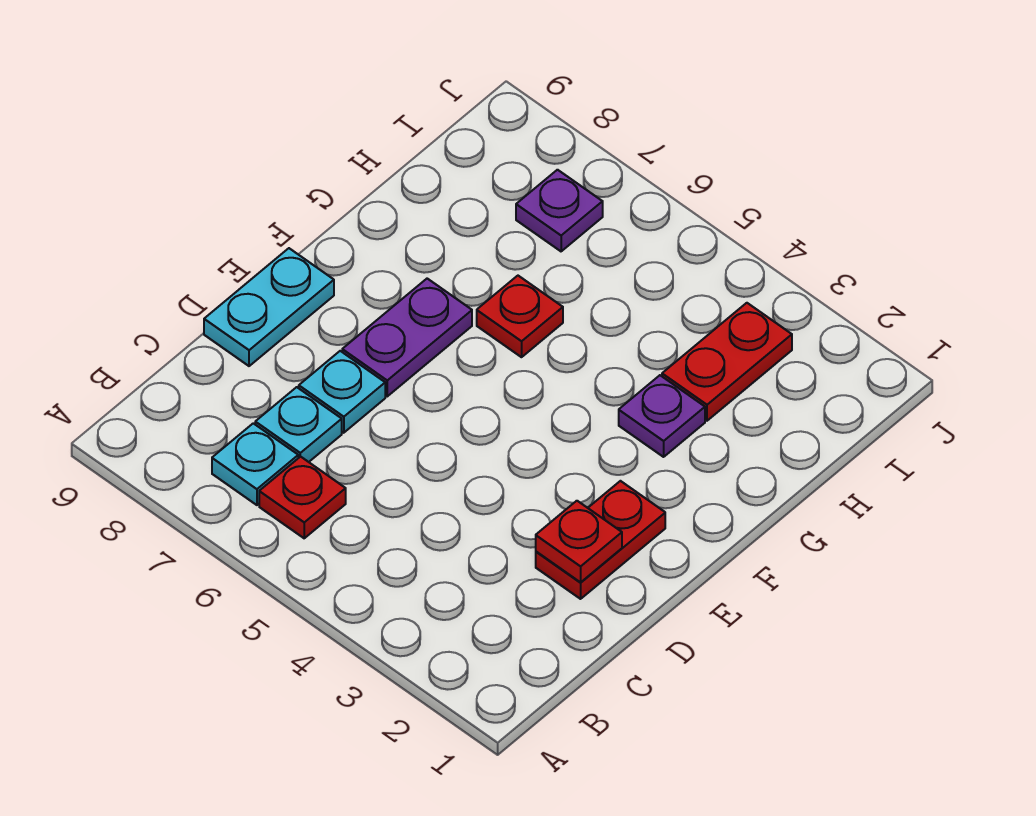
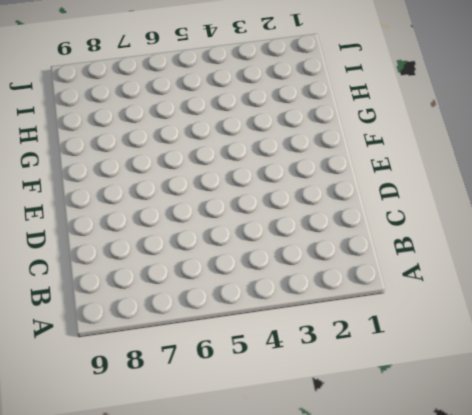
none -> red 1x1 plate [259,457,346,538]
none -> cyan 1x1 plate [212,423,298,505]
none -> cyan 1x1 plate [255,387,342,462]

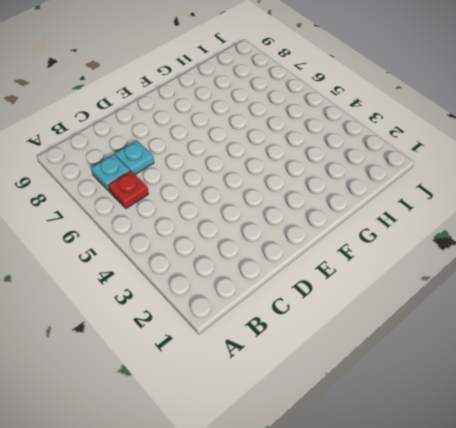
none -> red 1x2 plate [536,481,665,599]
none -> cyan 1x1 plate [299,351,385,433]
none -> cyan 1x2 plate [204,248,334,366]

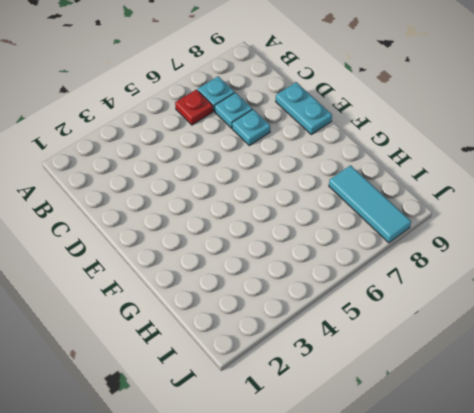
cyan 1x3 tile [329,165,411,243] -> none
none -> red 1x2 plate [536,481,665,599]
none -> purple 1x2 plate [342,279,472,396]
none -> purple 1x1 plate [619,375,705,457]

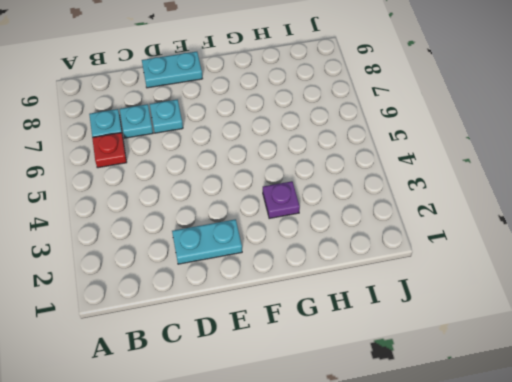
cyan 1x2 plate [172,219,242,264] -> red 1x2 plate [536,481,665,599]
none -> purple 1x2 plate [342,279,472,396]
none -> red 1x1 plate [477,276,563,357]
none -> red 1x2 plate [662,303,792,421]

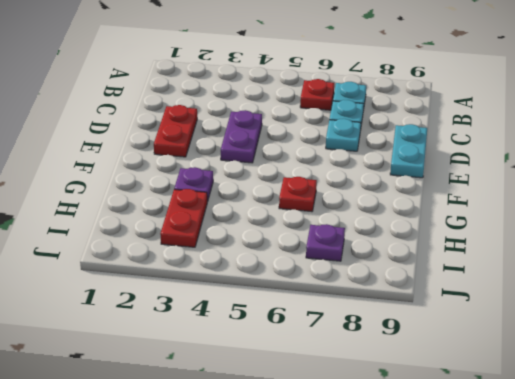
purple 1x2 plate [221,110,262,163] -> purple 1x2 plate moved to [342,279,472,396]
none -> red 1x1 plate [536,501,622,582]

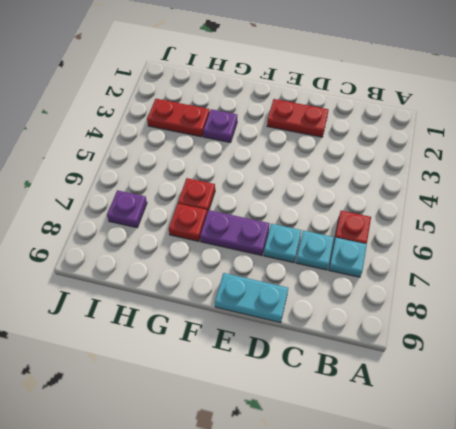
red 1x1 plate [169,204,207,241] -> red 1x1 plate moved to [536,501,622,582]

